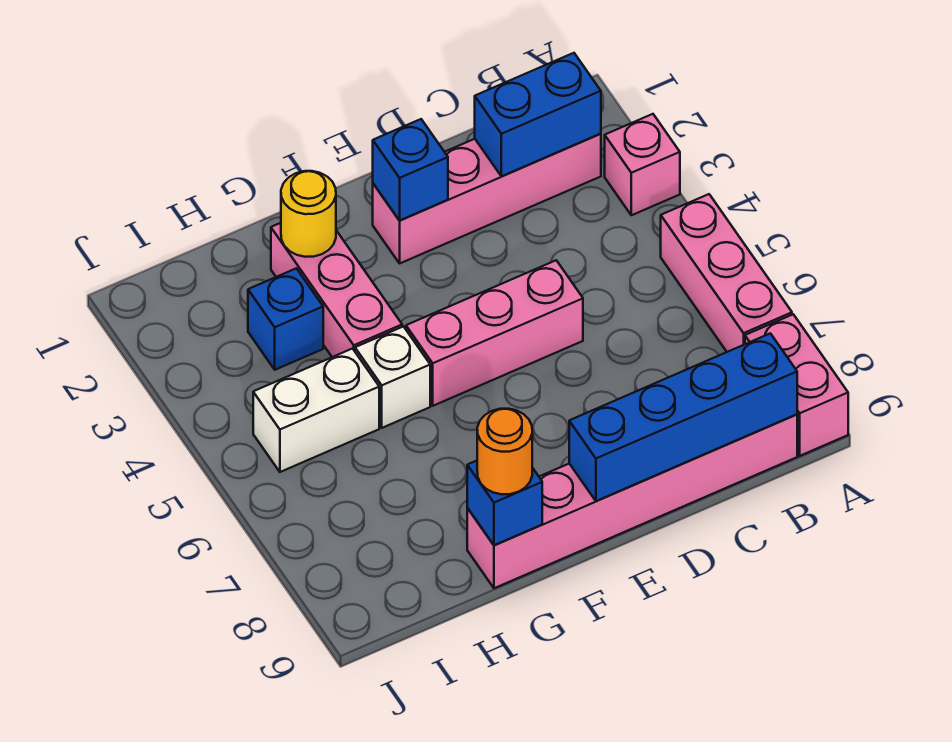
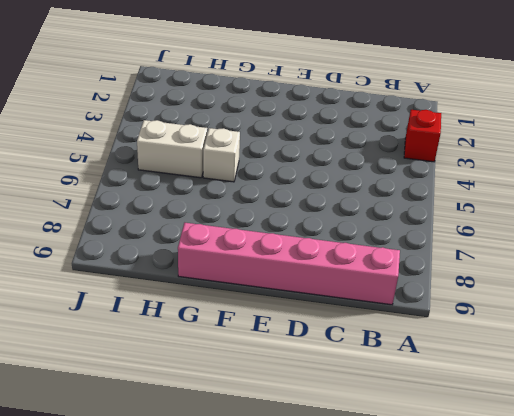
red 1x1 brick [404,110,441,162] -> pink 1x1 brick [605,114,680,215]
none -> pink 1x3 brick [661,194,792,352]
none -> pink 1x2 brick [745,314,848,456]
none -> pink 1x4 brick [373,134,601,263]

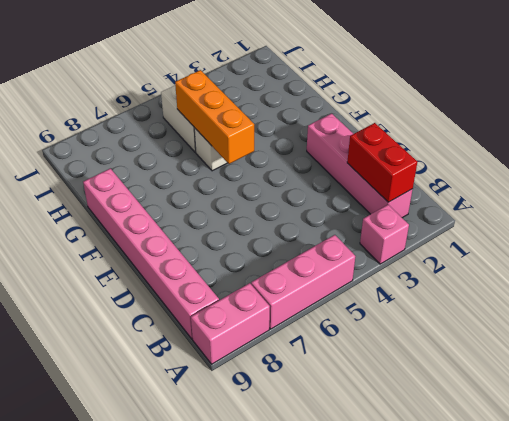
red 1x2 brick [347,123,417,202] -> blue 1x2 brick [475,53,601,176]
orange 1x3 brick [175,70,254,164] -> none
none -> pink 1x3 brick [406,260,583,406]
none -> pink 1x3 brick [271,223,402,357]
none -> blue 1x1 brick [248,268,323,370]

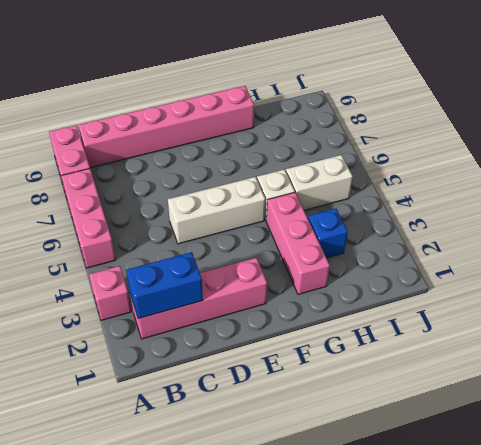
white 1x3 brick [168,177,265,244] -> pink 1x3 brick [406,260,583,406]
none -> blue 1x4 brick [569,333,797,501]
none -> blue 1x1 brick [373,119,448,221]
none -> yellow 1x1 round brick [281,171,336,257]

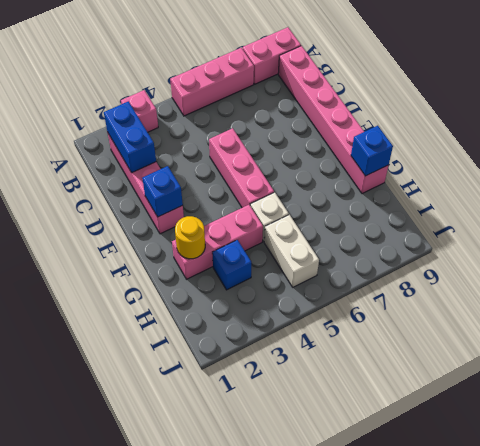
none -> blue 1x4 brick [569,333,797,501]
none -> orange 1x1 round brick [477,409,532,494]

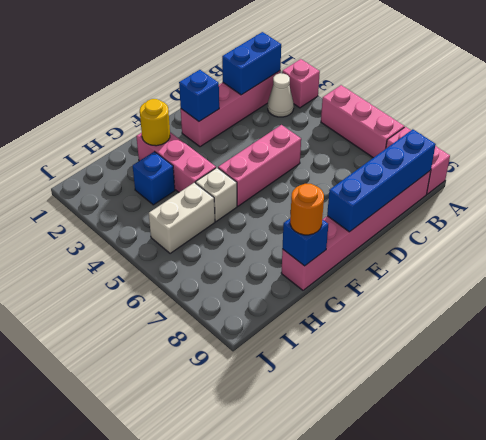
white 1x1 cone [268,73,294,117] -> none

